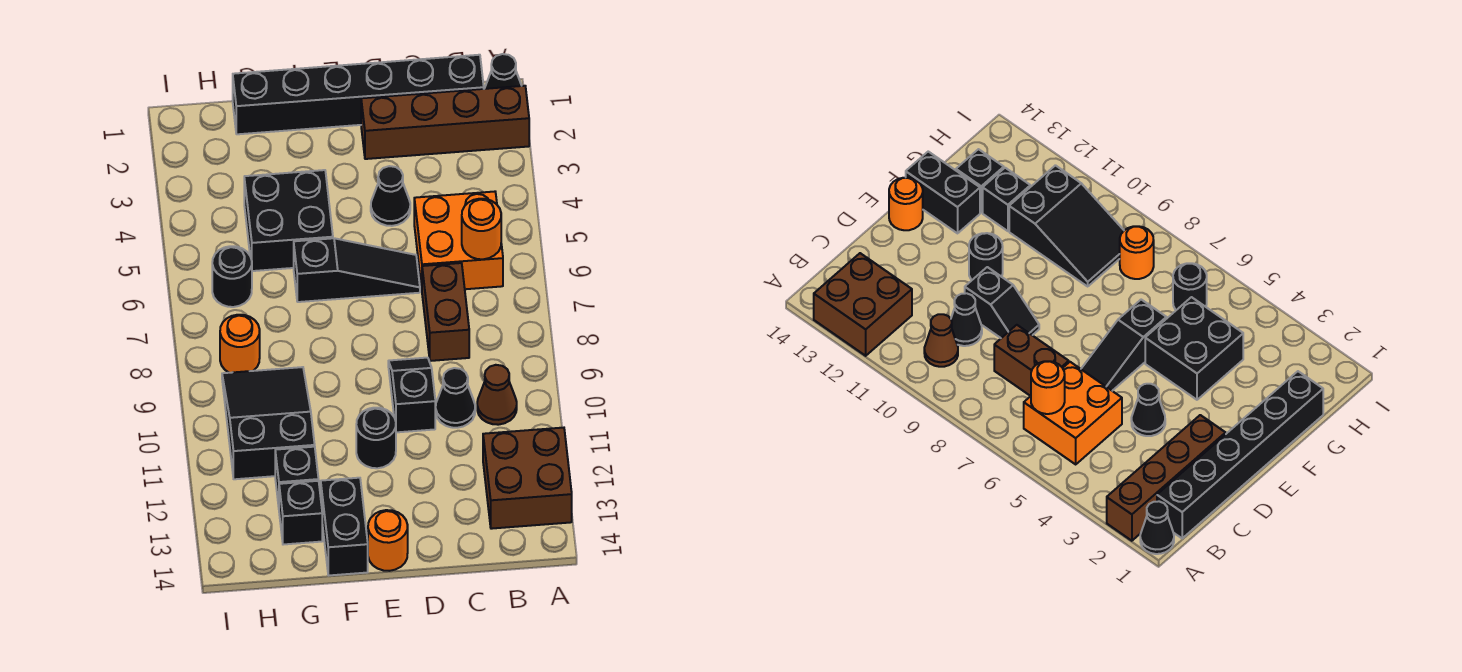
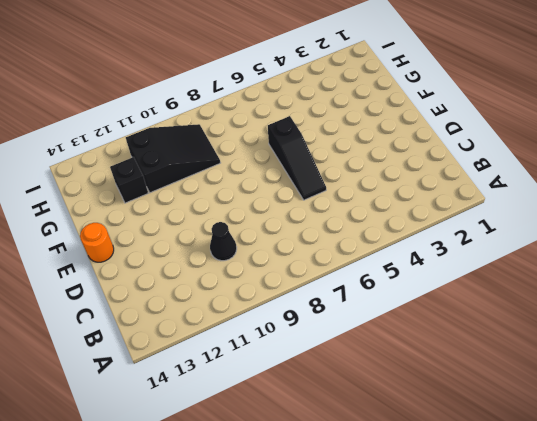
none -> black 1x1 cone [485,54,522,89]
none -> brown 1x4 brick [361,86,529,159]
none -> brown 2x2 brick [483,428,572,529]

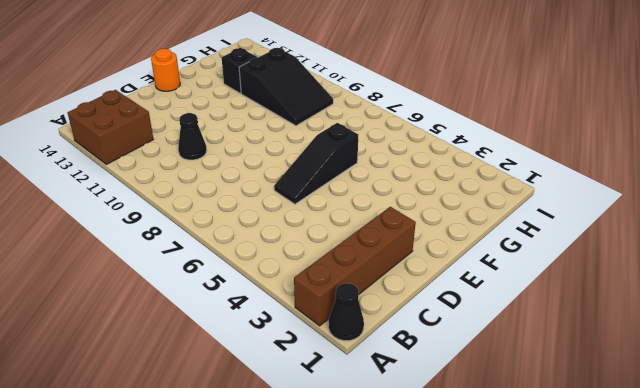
none -> black 1x6 brick [233,55,484,134]
none -> orange 2x2 brick [414,192,503,289]
none -> brown 1x1 cone [477,365,517,425]

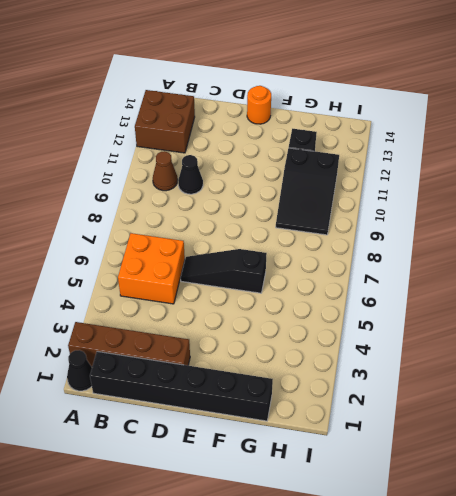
none -> brown 1x2 brick [422,263,469,361]
none -> black 1x1 cone [371,166,410,226]
none -> black 1x2 slope [388,358,435,432]

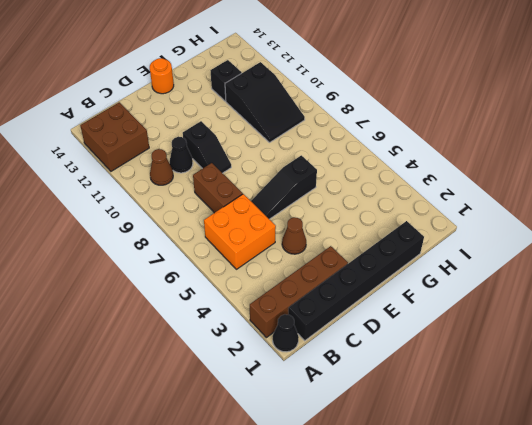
brown 1x1 cone [282,217,306,254] -> black 1x1 cone [371,166,410,226]
none -> black 1x1 round brick [356,408,396,468]
none -> black 2x2 brick [244,170,333,271]
none -> black 1x2 brick [321,478,368,575]

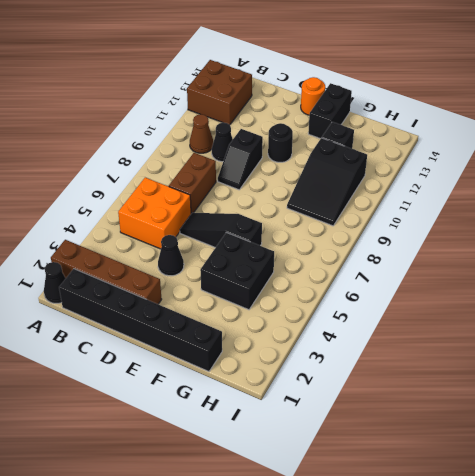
none -> black 1x1 brick [279,481,322,545]
none -> black 1x1 round brick [212,246,252,307]
none -> orange 1x1 round brick [220,315,260,373]

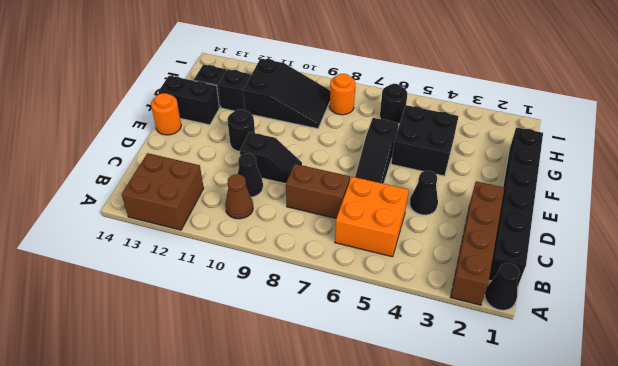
none -> orange 1x1 round brick [462,199,501,259]

